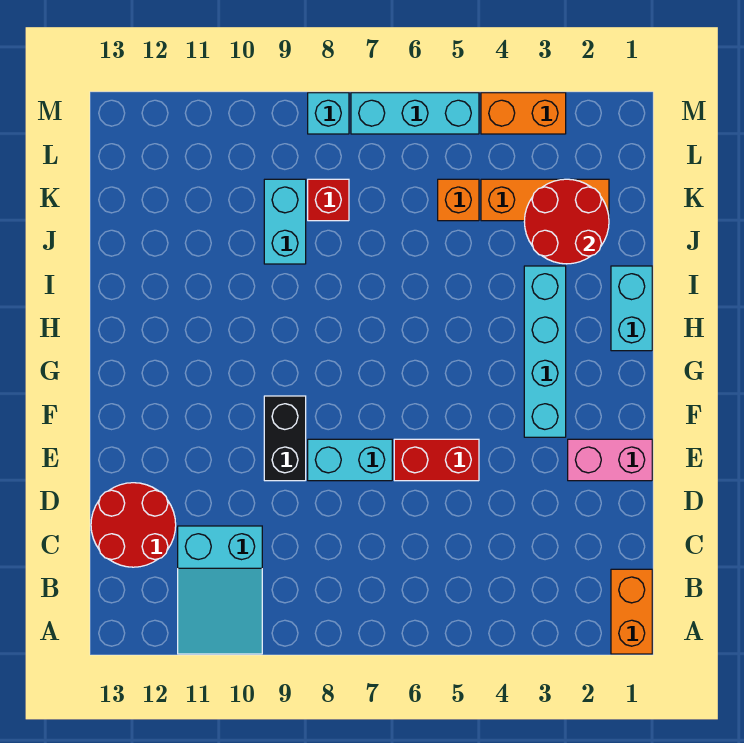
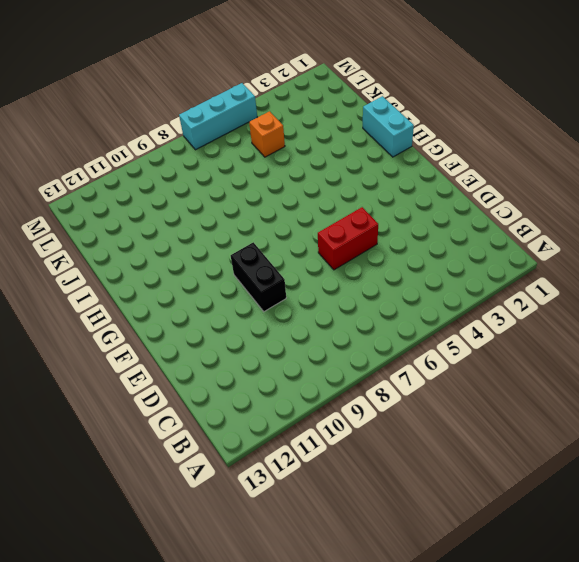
none -> orange 1x2 brick [611,569,652,654]
none -> cyan 2x3 slope [178,526,262,654]
none -> red 2x2 round brick [91,483,176,567]

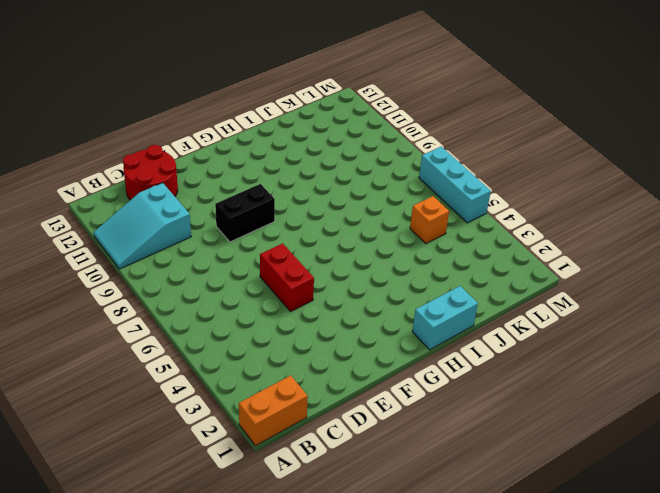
none -> pink 1x2 brick [568,439,652,481]
none -> cyan 1x2 brick [308,439,392,481]
none -> cyan 1x4 brick [524,266,566,437]

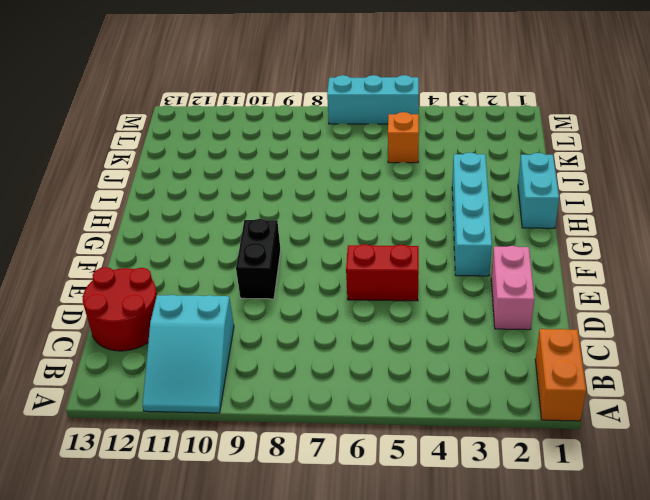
pink 1x2 brick [491,246,534,330] -> pink 1x2 brick turned to [568,439,652,481]
none -> cyan 1x2 brick [308,439,392,481]
none -> cyan 1x2 brick [264,179,306,264]
none -> orange 1x3 brick [481,179,609,221]

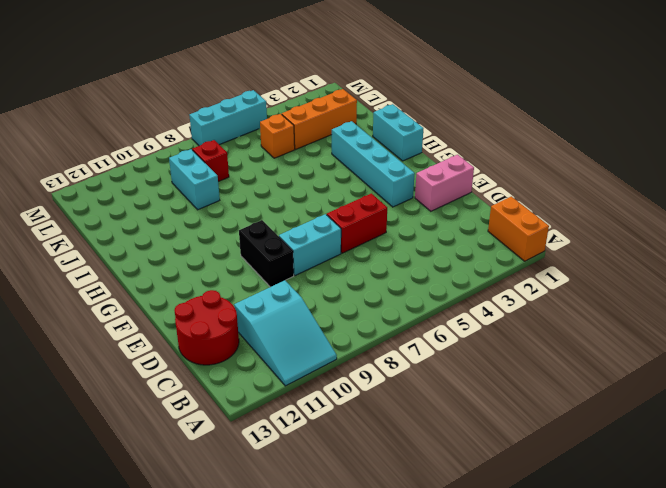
none -> orange 1x2 brick [481,93,566,134]
none -> cyan 1x1 brick [308,93,349,134]
none -> red 2x2 round brick [524,179,609,264]

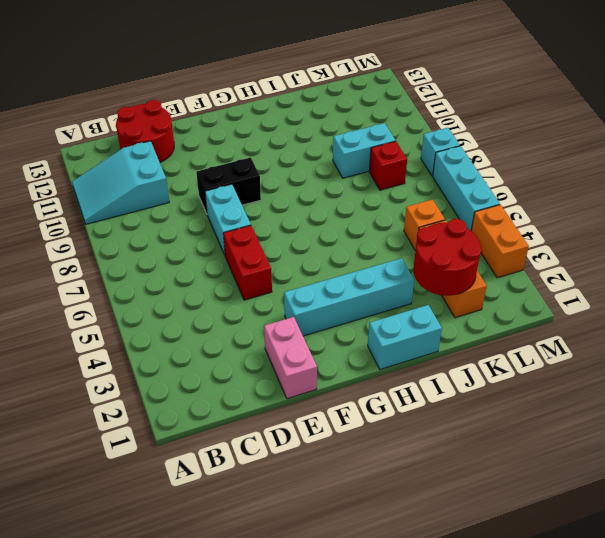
none -> orange 1x2 brick [611,569,652,654]

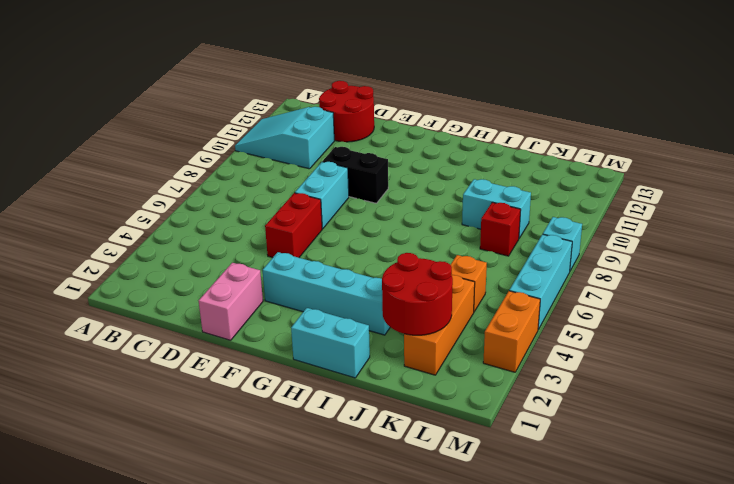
none -> orange 1x2 brick [611,569,652,654]

